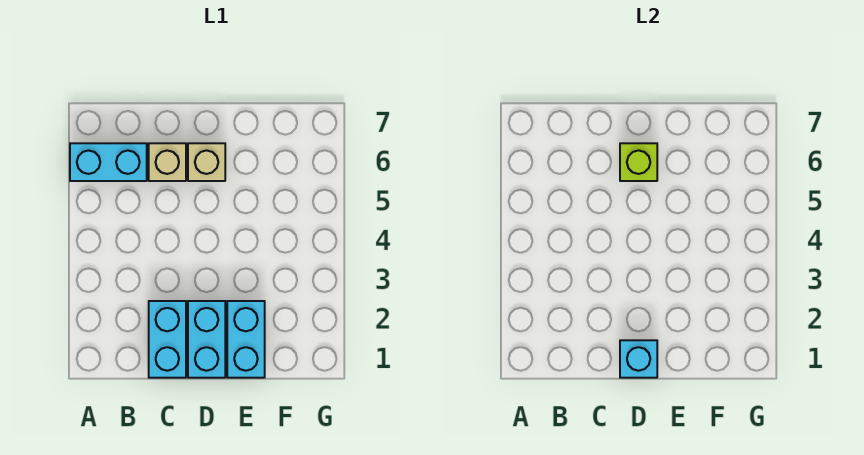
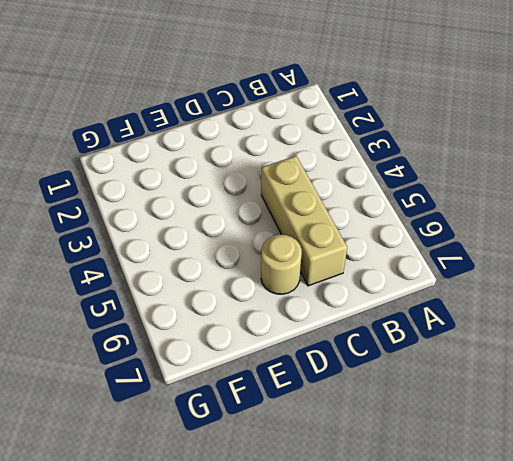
tan 1x3 brick [261,156,347,286] -> tan 1x1 brick [149,143,186,181]
tan 1x1 round brick [261,235,302,294] -> tan 1x1 brick [188,143,225,181]
none -> cyan 1x2 brick [70,143,147,181]
none -> cyan 1x2 brick [149,301,186,378]

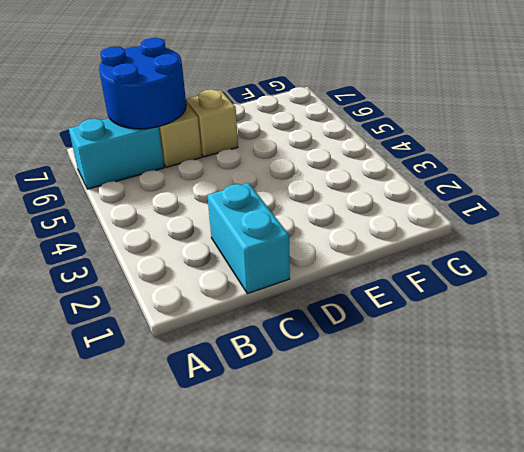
blue 2x2 round brick [99,38,186,129] -> none
none -> cyan 1x2 brick [188,301,225,378]
none -> cyan 1x2 brick [227,301,265,378]

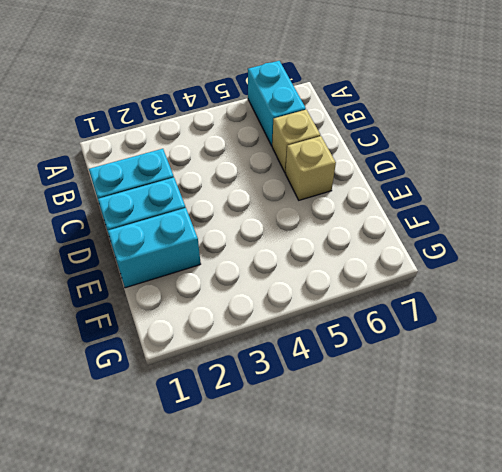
none -> cyan 1x1 brick [620,340,657,378]
none -> lime 1x1 brick [620,143,657,181]

